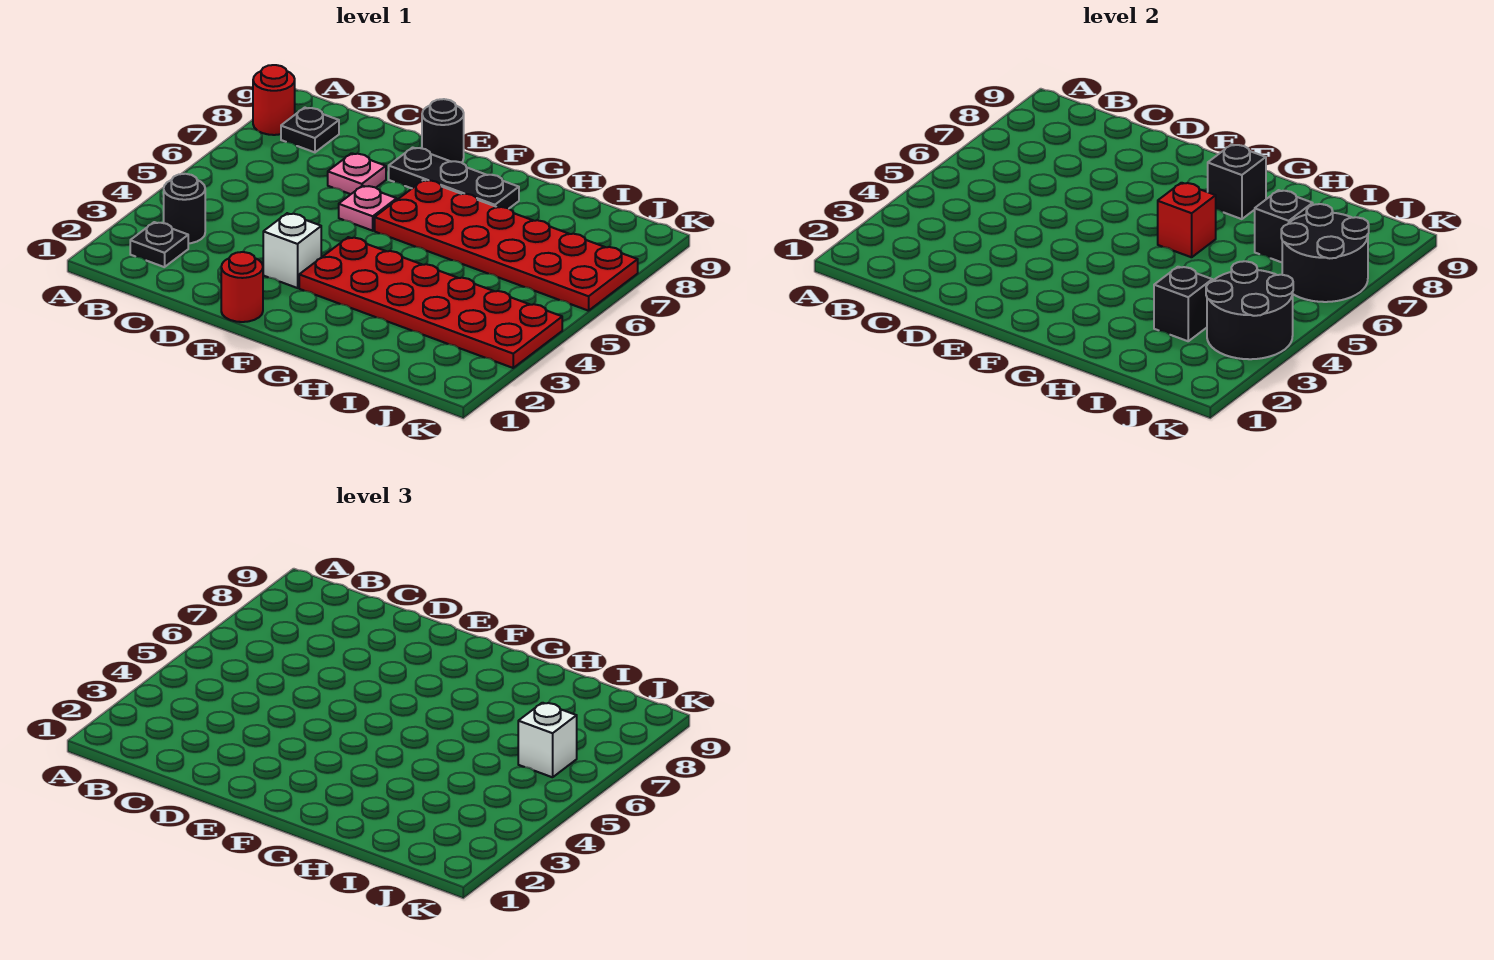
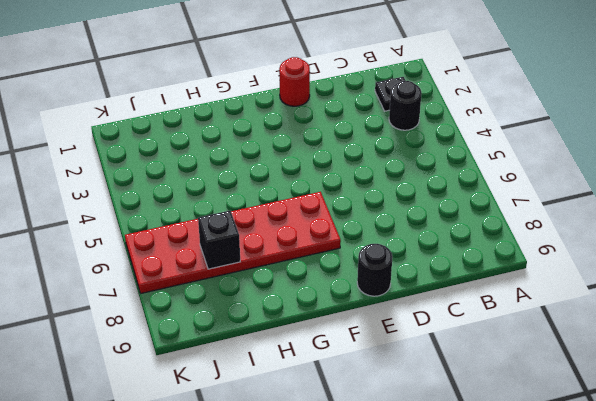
none -> red 1x1 round brick [253,65,295,135]
none -> black 1x1 plate [281,108,339,152]
none -> pink 1x1 plate [328,153,386,194]

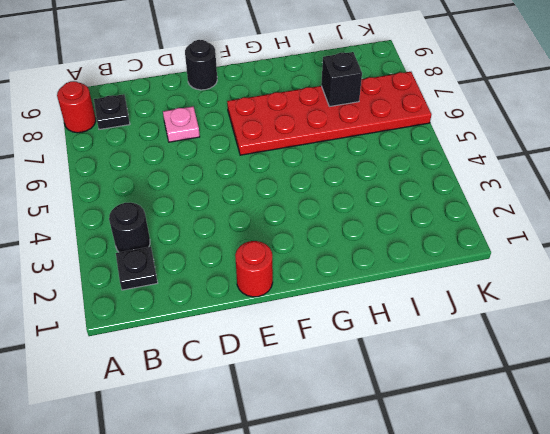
none -> white 1x1 brick [263,213,321,288]
none -> pink 1x1 plate [339,186,397,231]
none -> black 1x3 plate [389,147,519,208]

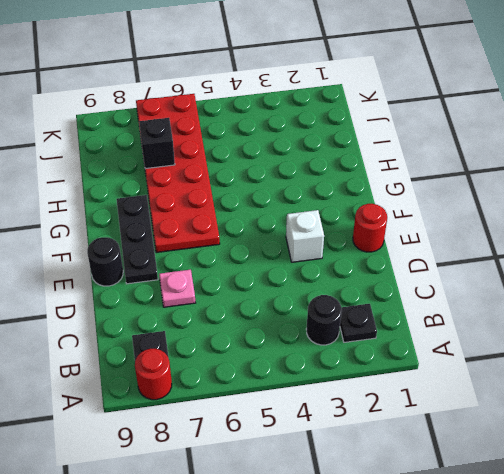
none -> pink 1x1 plate [339,186,397,231]
none -> red 2x6 plate [299,237,562,368]
none -> red 1x1 brick [1158,183,1216,257]

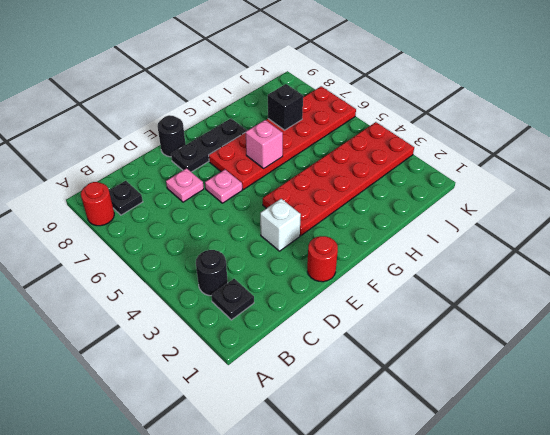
pink 1x1 brick [246,120,283,168] -> red 1x1 brick [1158,183,1216,257]
none -> black 1x1 brick [1208,144,1266,219]
none -> black 1x1 brick [1154,267,1212,341]
none -> black 2x2 round brick [1206,261,1293,359]

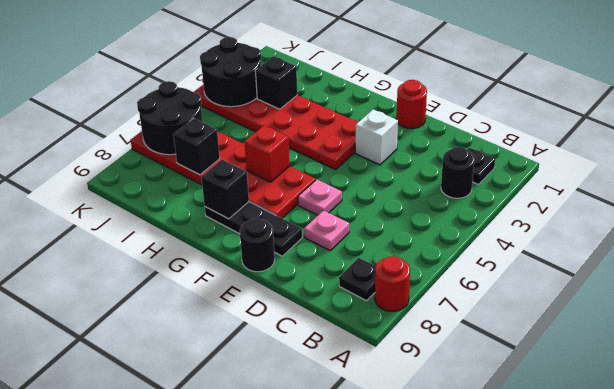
none -> white 1x1 brick [518,703,577,777]

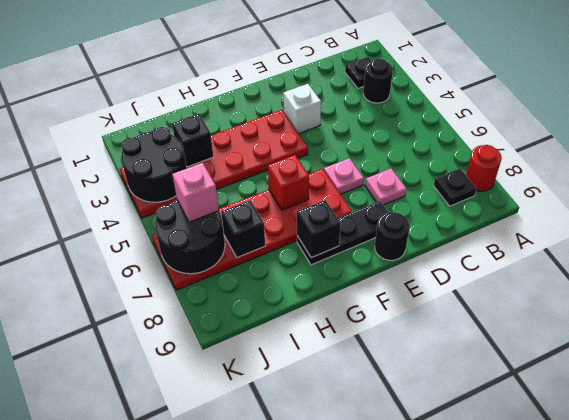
pink 1x1 brick [172,163,219,222] -> white 1x1 brick [518,703,577,777]
none -> red 1x1 round brick [221,252,263,322]

